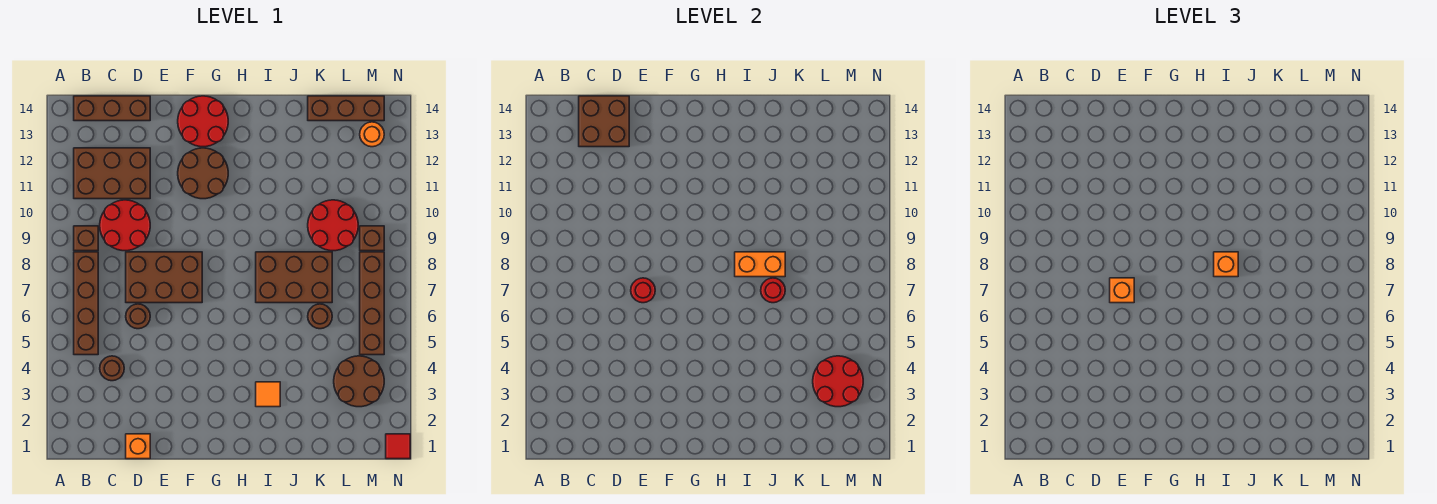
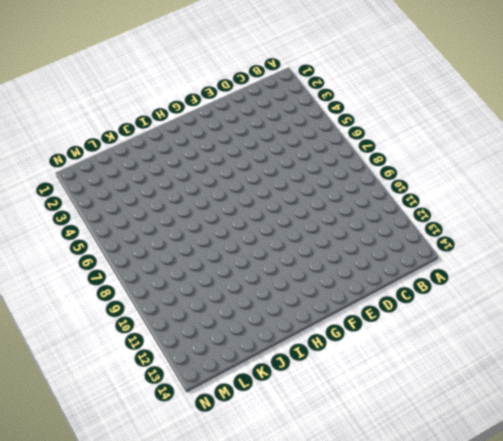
none -> brown 1x4 brick [74,252,98,355]
none -> brown 1x1 brick [74,226,98,251]
none -> brown 2x3 brick [74,148,150,199]

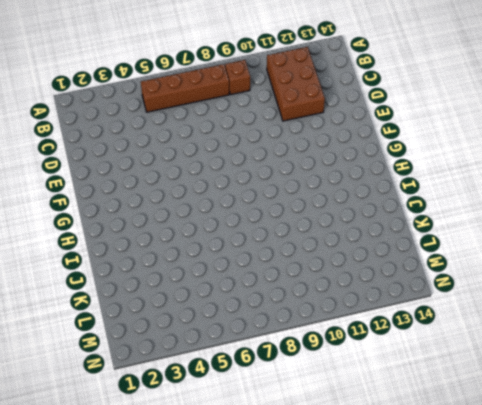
none -> brown 1x3 brick [74,96,150,121]
none -> brown 1x1 round brick [100,356,124,381]
none -> red 2x2 round brick [100,200,150,251]

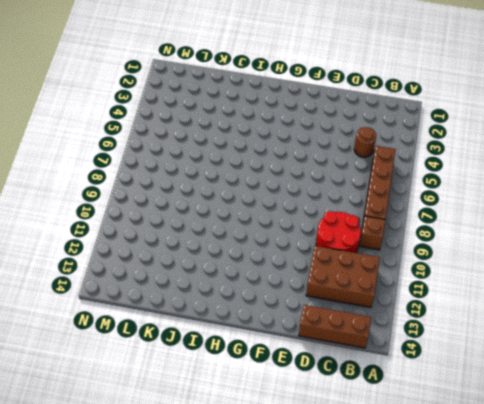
none -> orange 1x1 brick [126,434,150,459]
none -> brown 1x1 round brick [126,304,150,329]
none -> brown 2x3 brick [126,252,202,303]

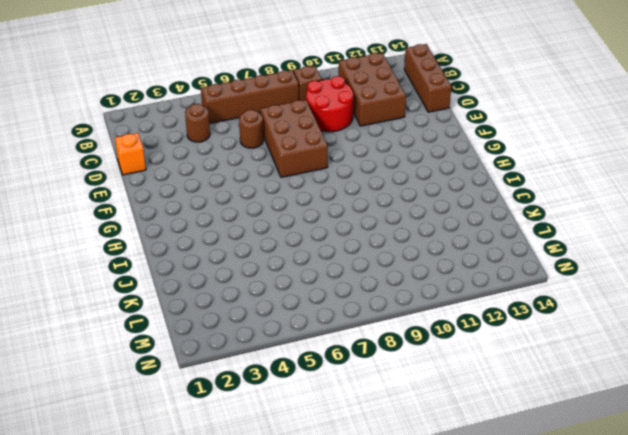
none -> brown 2x2 round brick [178,148,228,199]
none -> red 2x2 round brick [178,96,228,147]
none -> orange 1x1 tile [256,382,280,407]

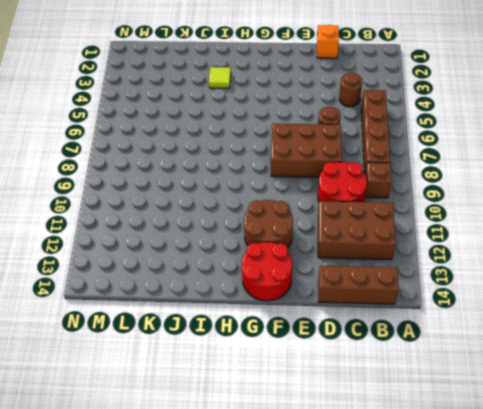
lime 1x1 tile [209,67,231,88] -> orange 1x1 tile [256,382,280,407]
none -> brown 2x3 brick [256,252,332,303]
none -> brown 1x1 round brick [308,304,332,329]
none -> red 2x2 round brick [308,200,358,251]

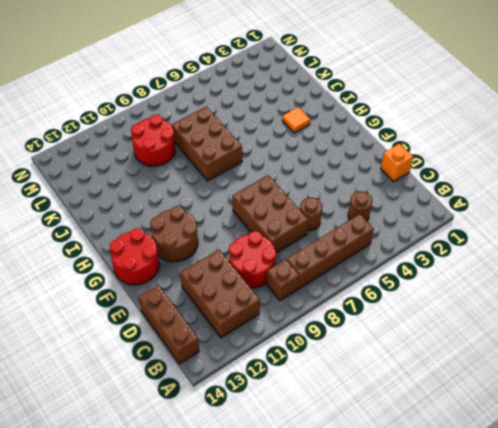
none -> brown 1x1 round brick [308,304,332,329]
none -> brown 1x3 brick [308,96,384,121]
none -> brown 2x2 round brick [334,356,384,407]

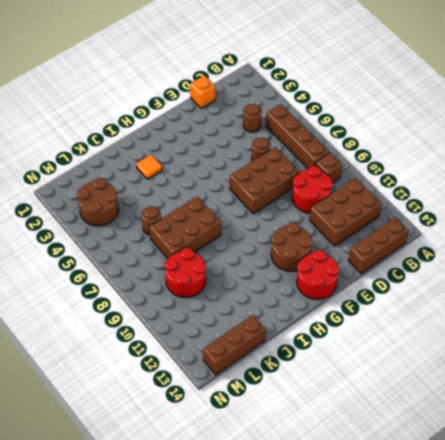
none -> brown 1x4 brick [360,252,384,355]
none -> brown 1x1 brick [360,226,384,251]
none -> orange 1x1 round brick [360,122,384,147]

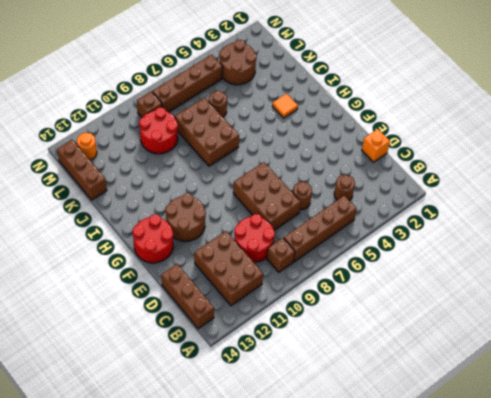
none -> red 1x1 tile [386,434,410,459]
none -> brown 2x2 brick [579,96,629,147]
none -> red 1x1 round brick [631,278,655,303]

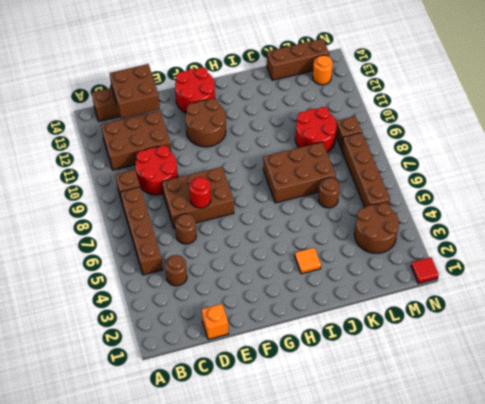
none -> orange 1x2 brick [735,252,785,277]
none -> red 1x1 round brick [761,278,785,303]
none -> red 2x2 round brick [813,356,863,407]

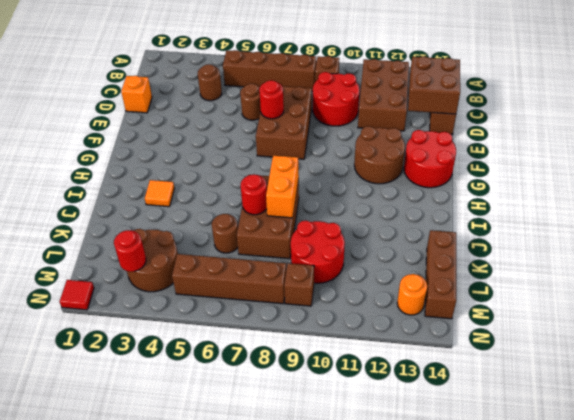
red 1x1 round brick [114,230,146,272] -> red 2x2 round brick [813,356,863,407]
none -> orange 1x1 brick [1110,278,1134,303]
none -> orange 1x1 brick [1214,252,1238,277]

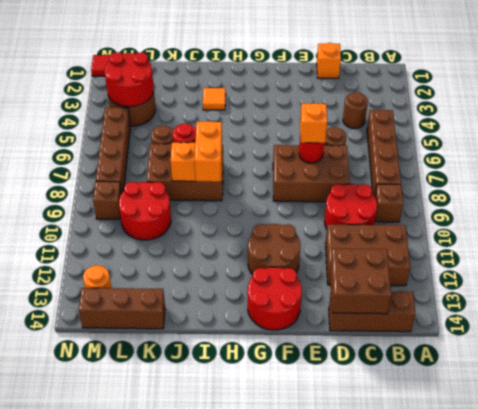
orange 1x2 brick [195,121,222,182] -> orange 1x1 brick [1214,252,1238,277]

